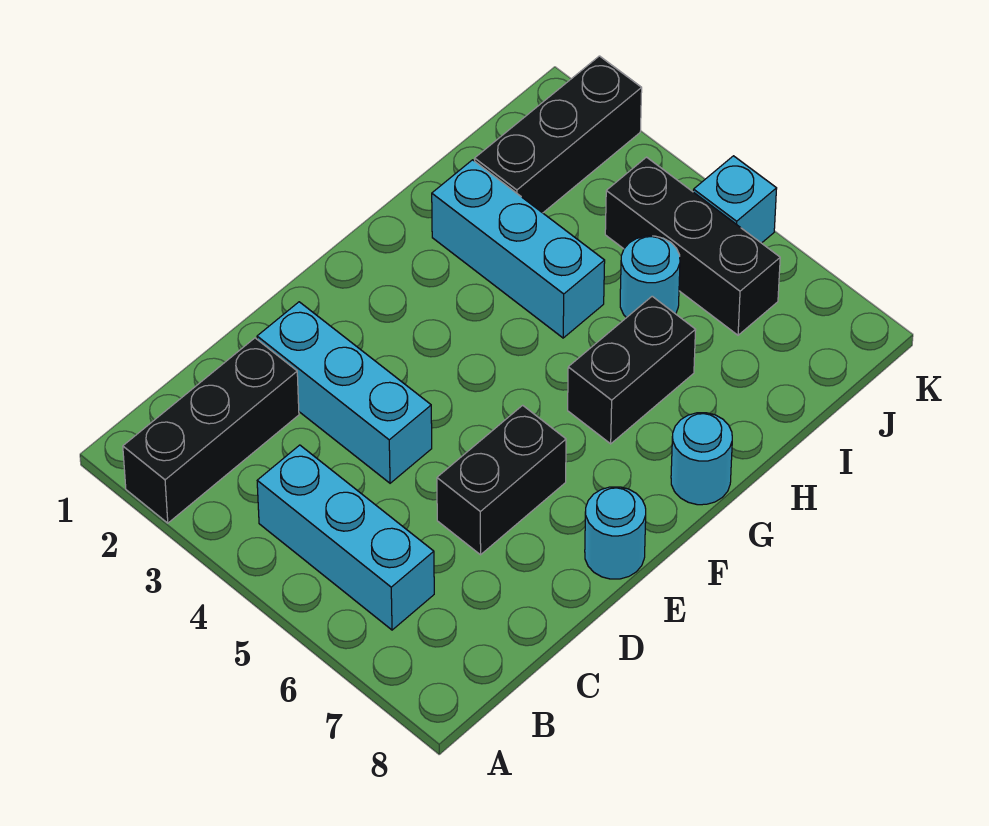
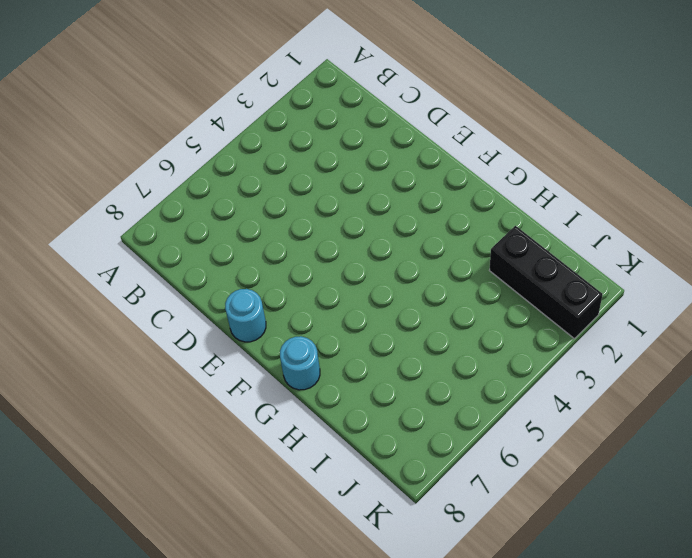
none -> black 1x3 brick [123,338,299,523]
none -> cyan 1x3 brick [257,445,434,630]
none -> cyan 1x3 brick [257,302,432,483]

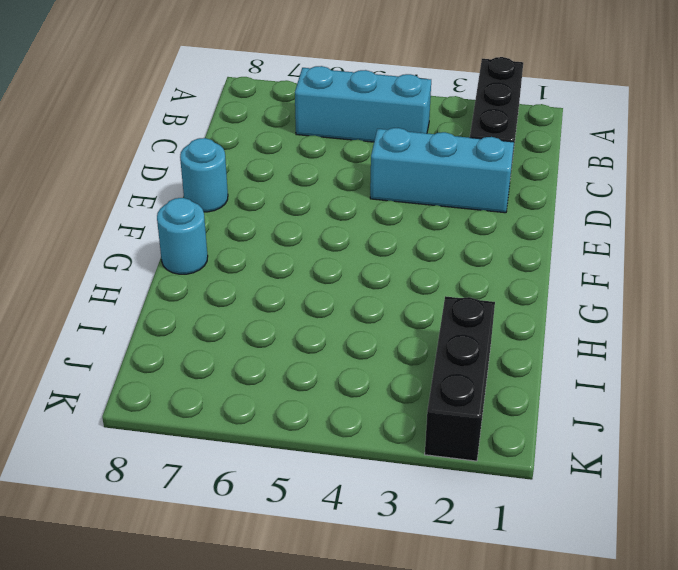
none -> black 1x2 brick [437,405,566,555]
none -> black 1x2 brick [568,296,696,444]
none -> cyan 1x3 brick [432,160,605,338]

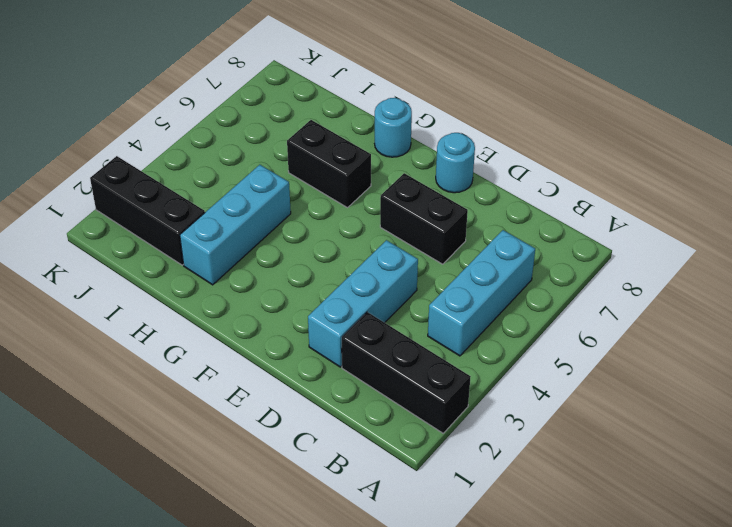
none -> cyan 1x1 round brick [620,236,680,318]
none -> black 1x3 brick [605,157,780,335]
none -> cyan 1x1 brick [693,156,777,243]

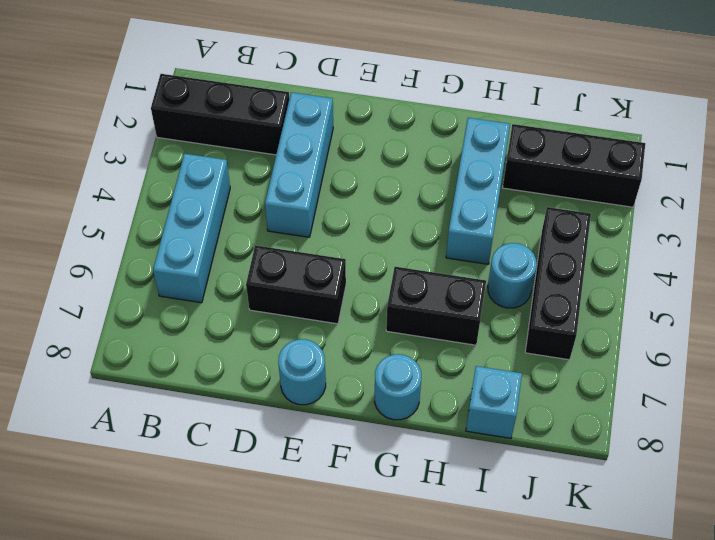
cyan 1x1 brick [466,366,522,438] -> cyan 1x1 brick moved to [693,156,777,243]

